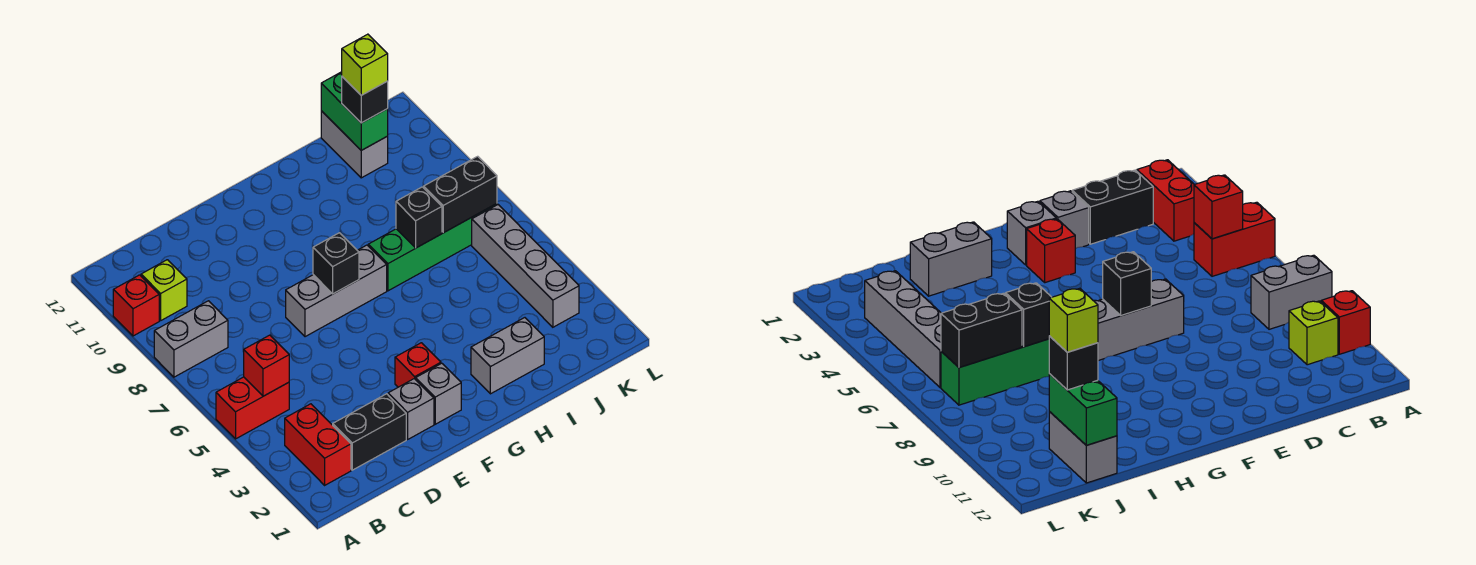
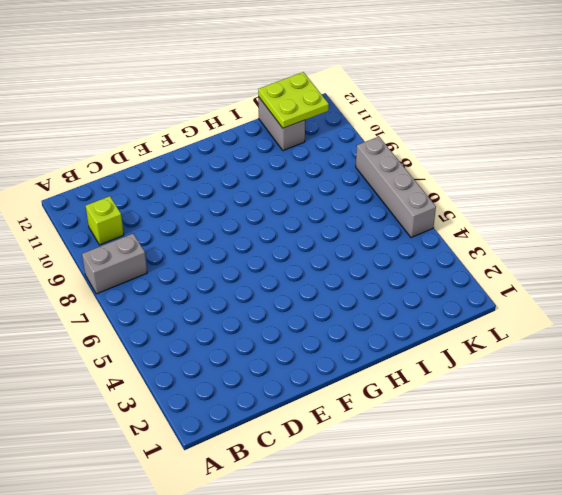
lime 2x2 plate [258,72,329,128] -> green 1x2 brick [321,72,388,150]
grey 1x4 brick [356,137,436,238] -> grey 1x4 brick moved to [472,205,579,327]
none -> red 1x2 brick [216,377,289,439]
none -> red 1x1 brick [113,275,159,336]
none -> red 1x2 brick [285,404,351,485]

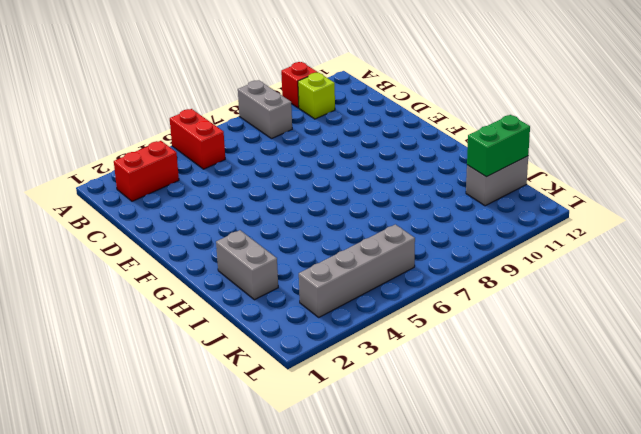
none -> black 1x2 brick [333,394,406,470]
none -> grey 1x1 brick [388,379,434,439]
none -> grey 1x3 brick [286,245,387,337]

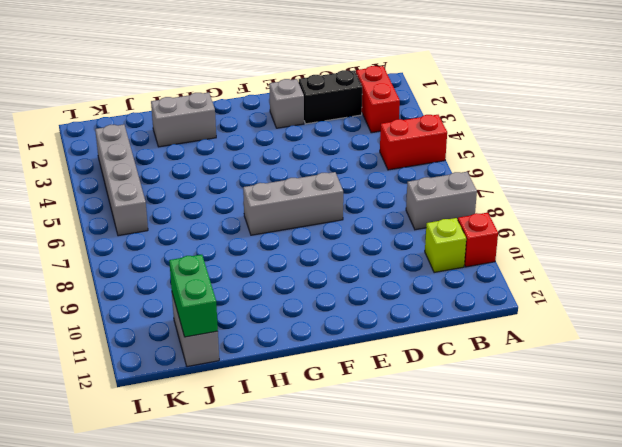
none -> grey 1x1 brick [416,363,461,424]
none -> red 1x1 brick [395,343,441,387]
none -> green 1x4 brick [368,204,497,291]

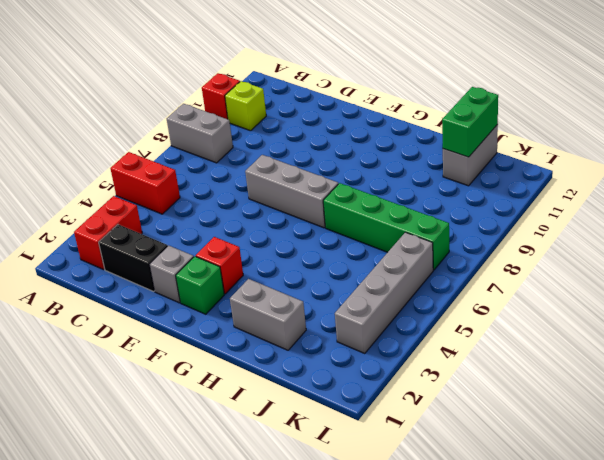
green 1x1 brick [176,256,224,314] -> grey 1x1 brick [416,363,461,424]
none -> red 1x1 brick [244,335,289,396]
none -> black 1x1 brick [313,233,359,294]
none -> black 1x1 brick [396,187,442,248]

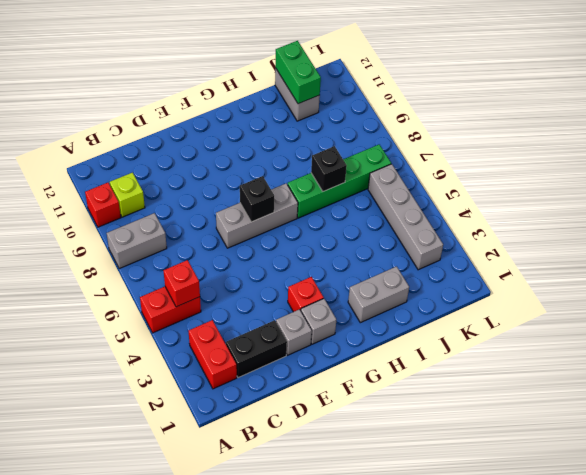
none -> black 1x2 brick [424,156,497,233]
none -> black 1x1 brick [342,77,388,123]
none -> lime 1x1 brick [342,34,388,95]

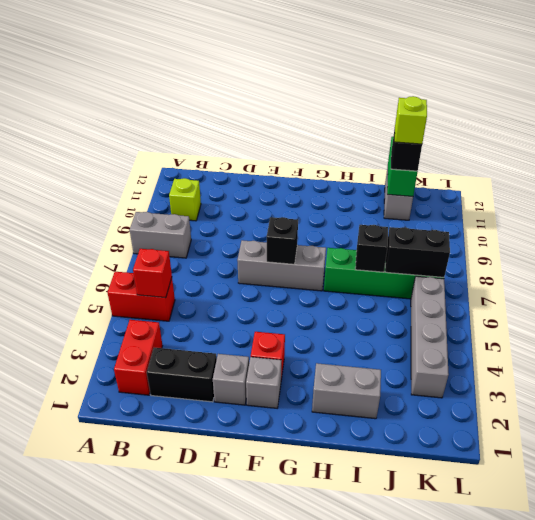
none -> red 1x1 brick [113,275,159,336]

